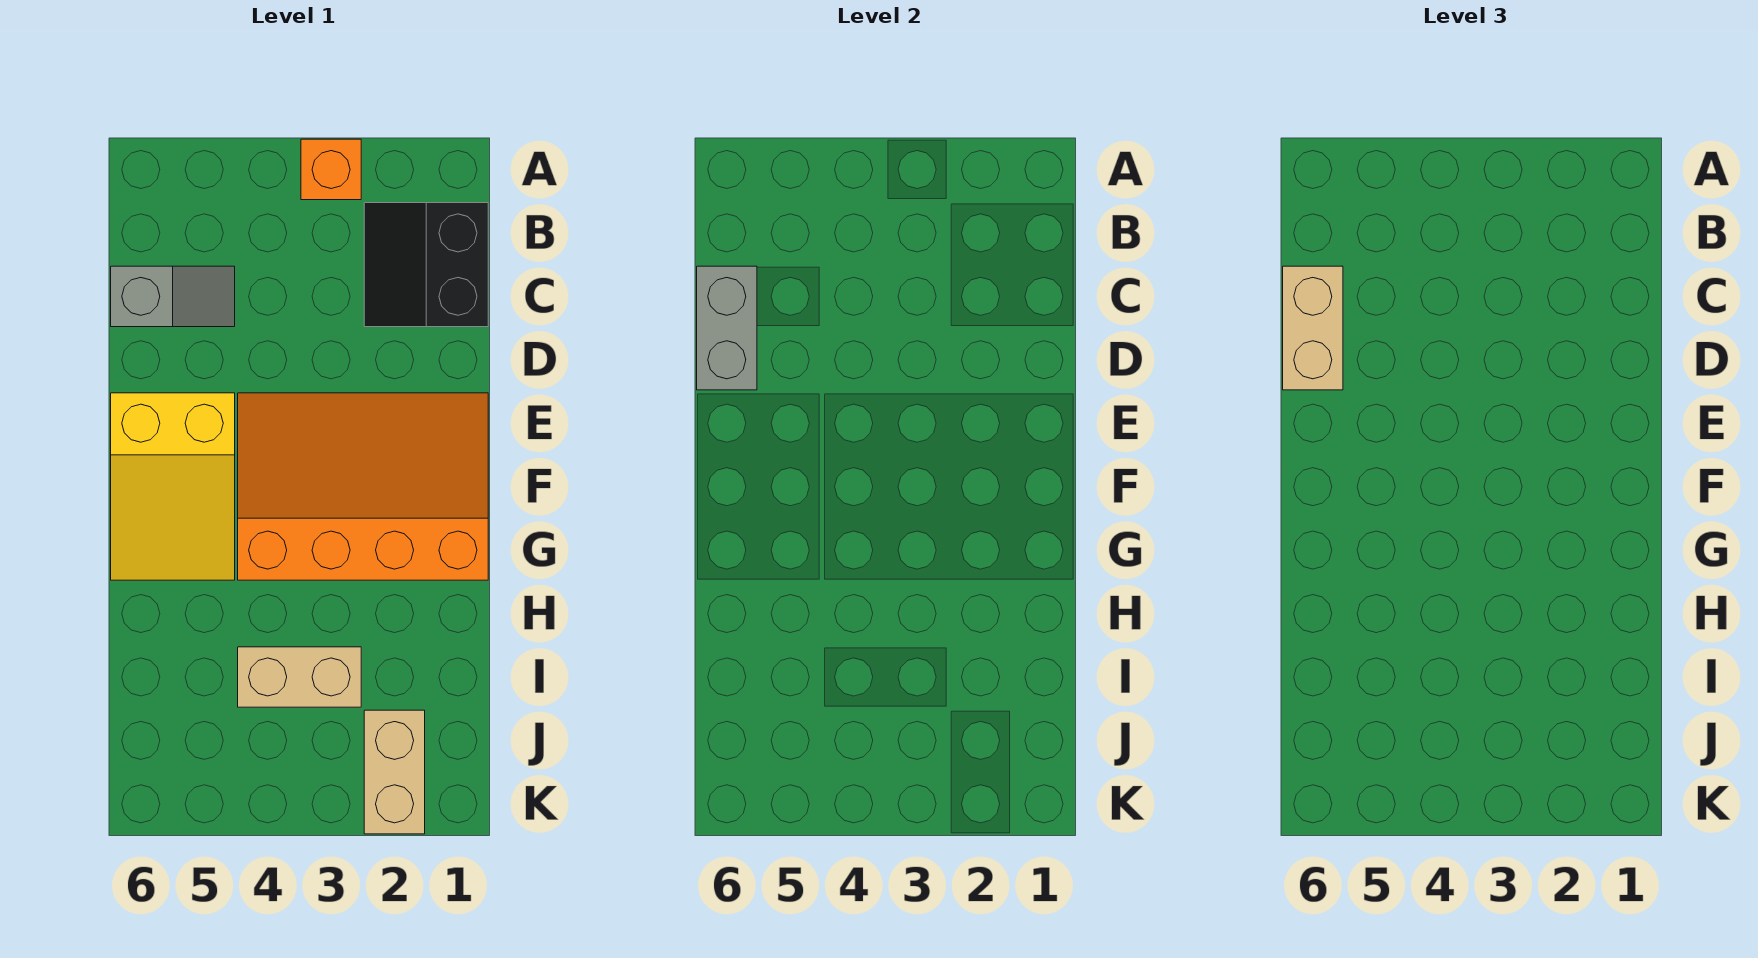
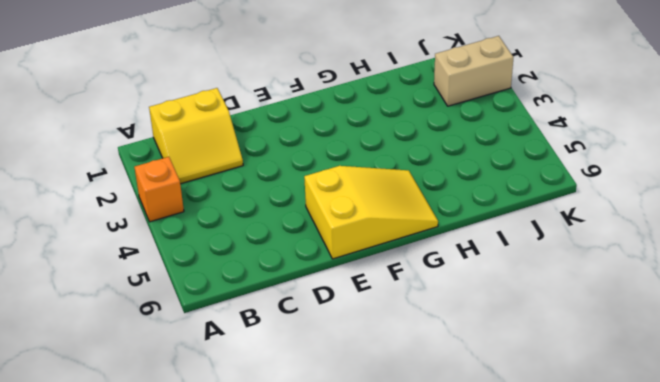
yellow 2x2 slope [149,88,243,184] -> black 2x2 slope [364,203,488,327]
none -> grey 1x2 slope [111,266,235,327]
none -> orange 3x4 slope [238,393,488,580]

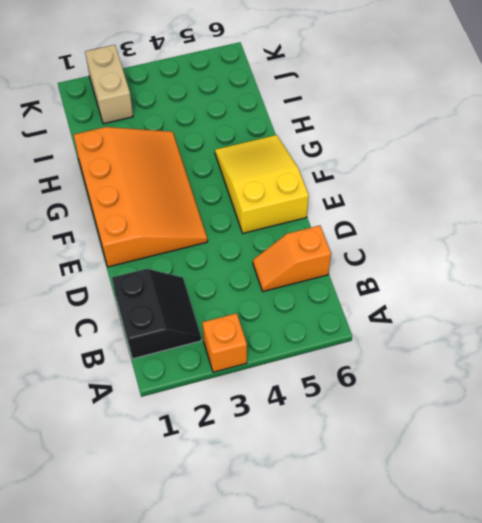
orange 1x2 slope [253,225,331,292] -> grey 1x2 slope [111,266,235,327]
orange 3x4 slope [74,127,208,267] -> orange 3x4 slope turned to [238,393,488,580]
none -> tan 1x2 brick [238,647,361,707]
none -> grey 1x2 brick [697,266,757,390]

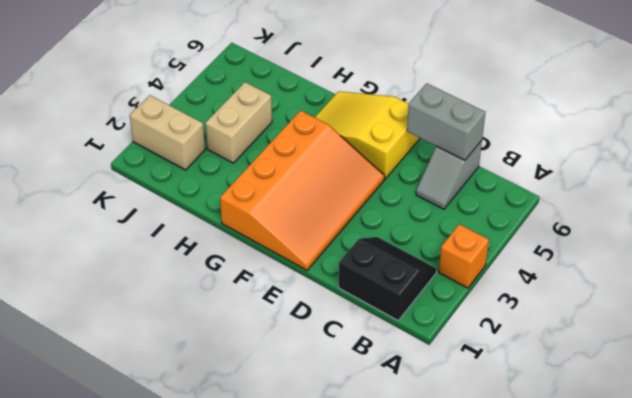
none -> tan 1x2 brick [1283,266,1343,390]

